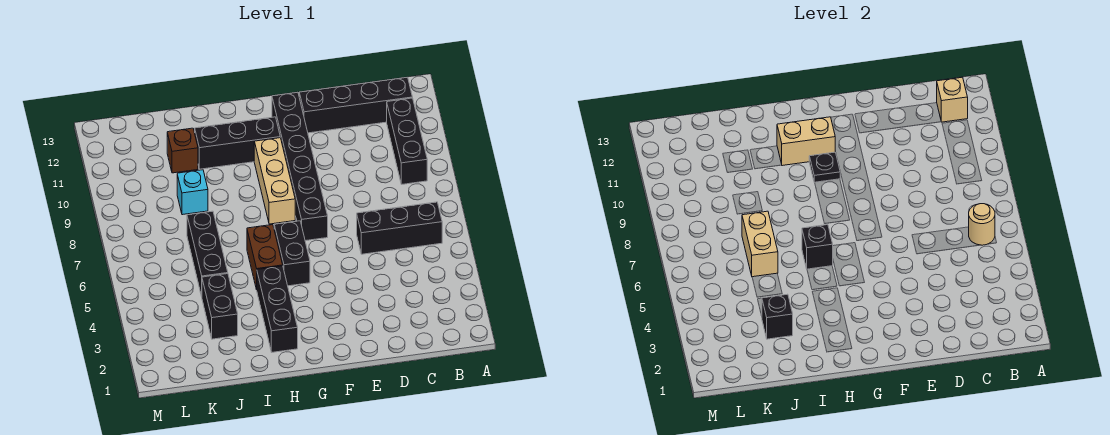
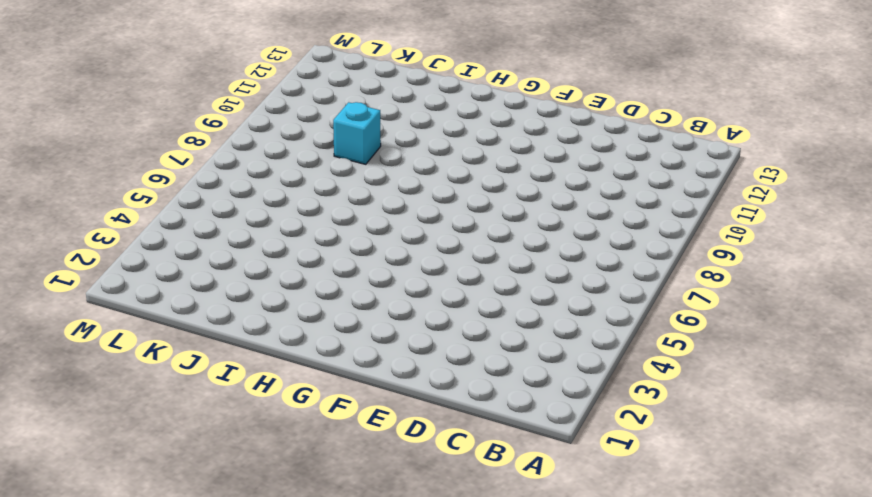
none -> black 1x3 brick [357,202,442,254]
none -> black 1x3 brick [387,98,427,184]
none -> black 1x4 brick [299,77,413,133]

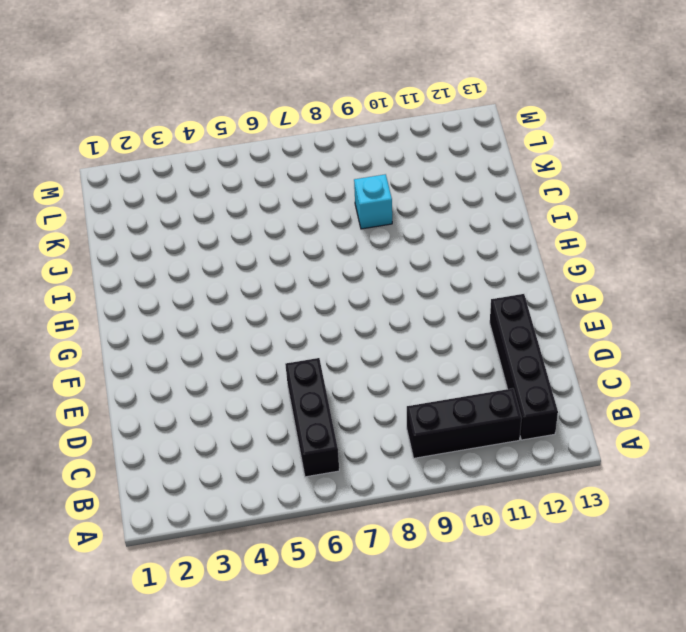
none -> black 1x6 brick [272,92,328,241]
none -> black 1x2 brick [274,221,310,286]
none -> tan 1x3 brick [254,138,295,224]

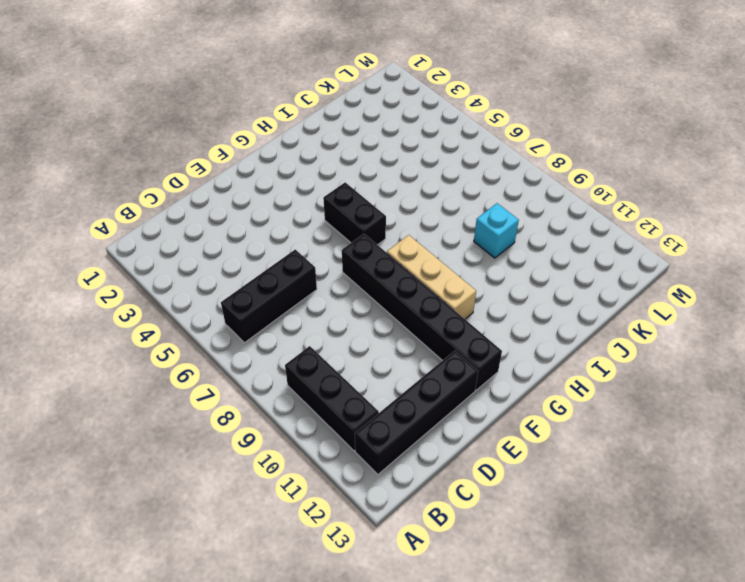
none -> black 1x3 brick [195,117,280,169]
none -> black 1x3 brick [257,266,298,352]
none -> brown 1x2 brick [247,225,283,290]

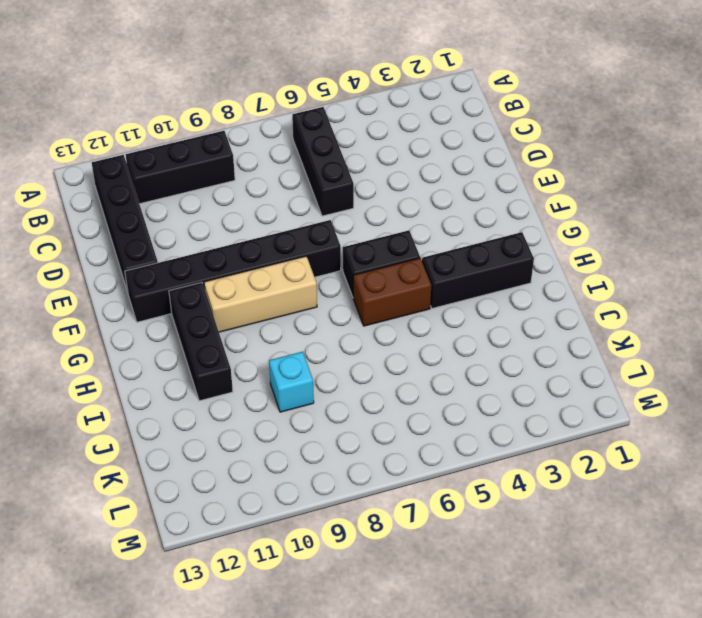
none -> black 1x2 brick [202,274,238,339]
none -> black 1x3 brick [187,211,228,296]
none -> brown 1x1 brick [167,128,198,173]

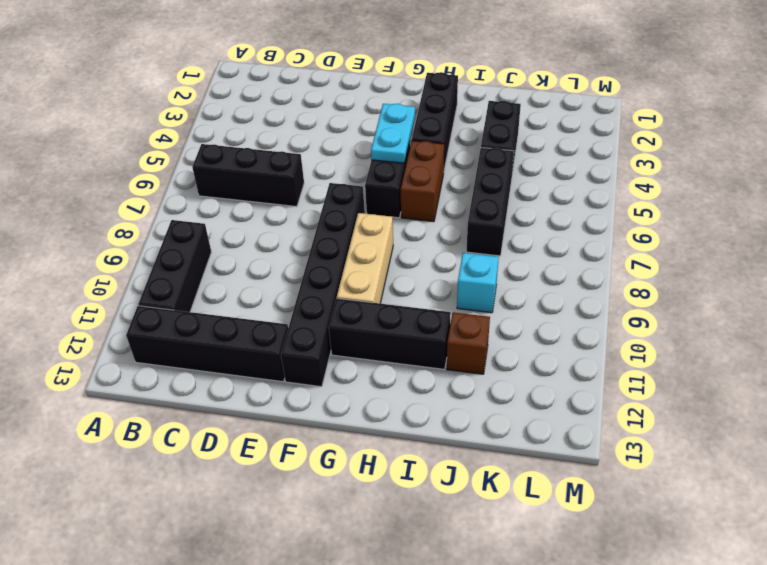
cyan 1x2 plate [371,104,415,163] -> none
none -> tan 1x1 round brick [969,204,995,245]
none -> tan 1x1 brick [937,77,968,122]
none -> black 1x1 plate [809,152,840,183]

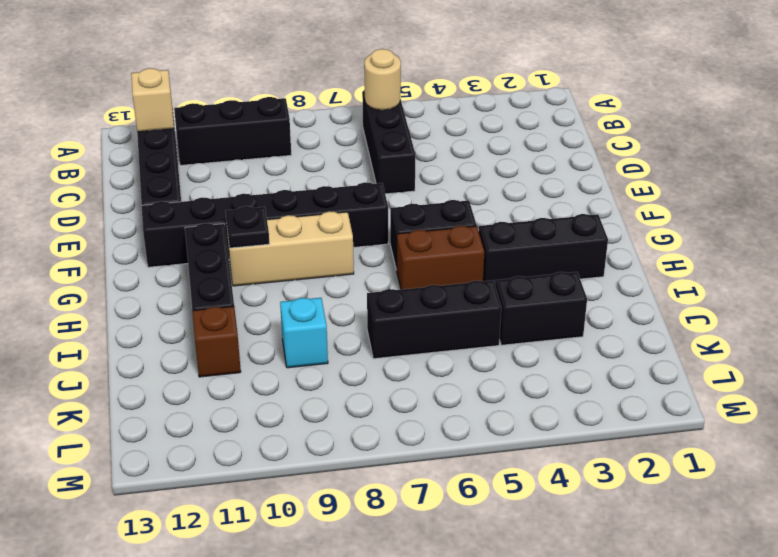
none -> tan 1x2 brick [777,117,835,166]
none -> black 1x1 brick [802,225,833,269]
none -> black 1x1 brick [762,294,793,339]

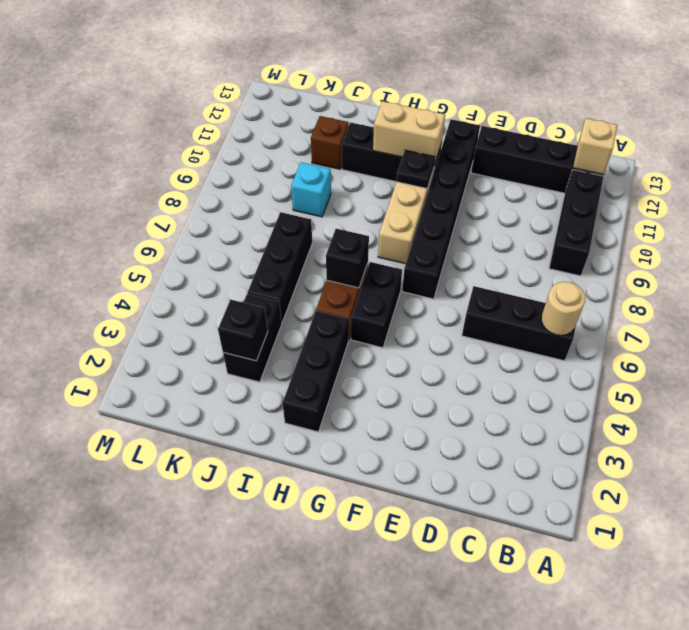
none -> tan 1x2 brick [742,211,778,277]

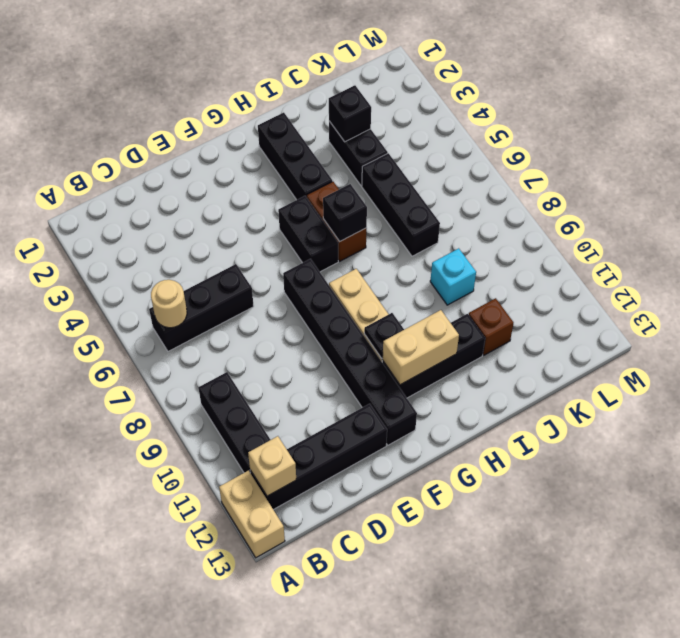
tan 1x2 brick [219,471,285,558] -> tan 1x2 brick moved to [742,211,778,277]

